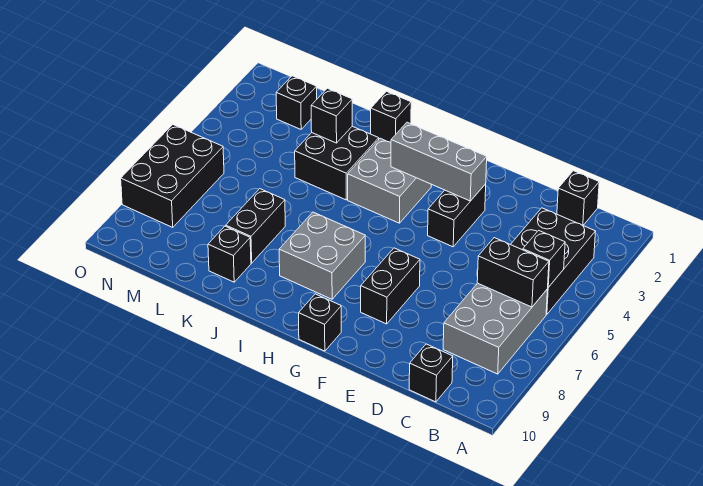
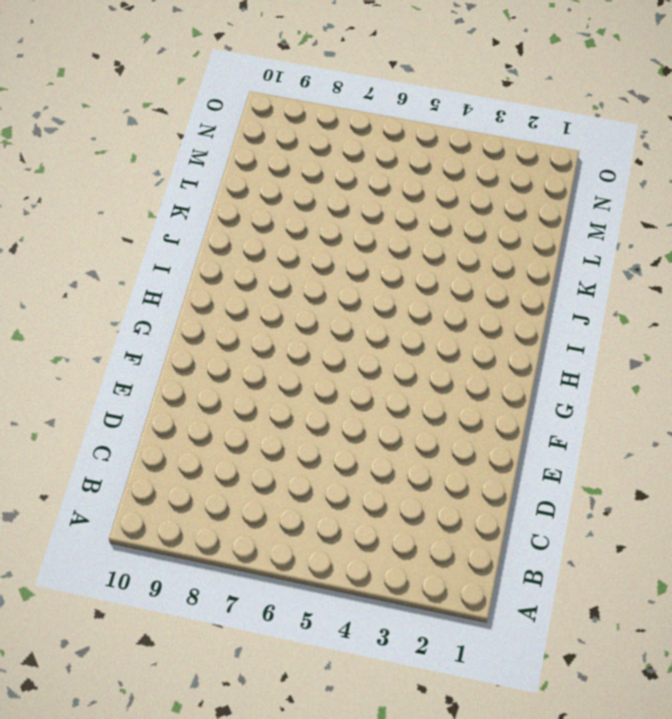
none -> black 2x3 brick [511,208,596,314]
none -> grey 2x3 brick [443,283,548,374]
none -> black 1x1 brick [557,171,599,225]

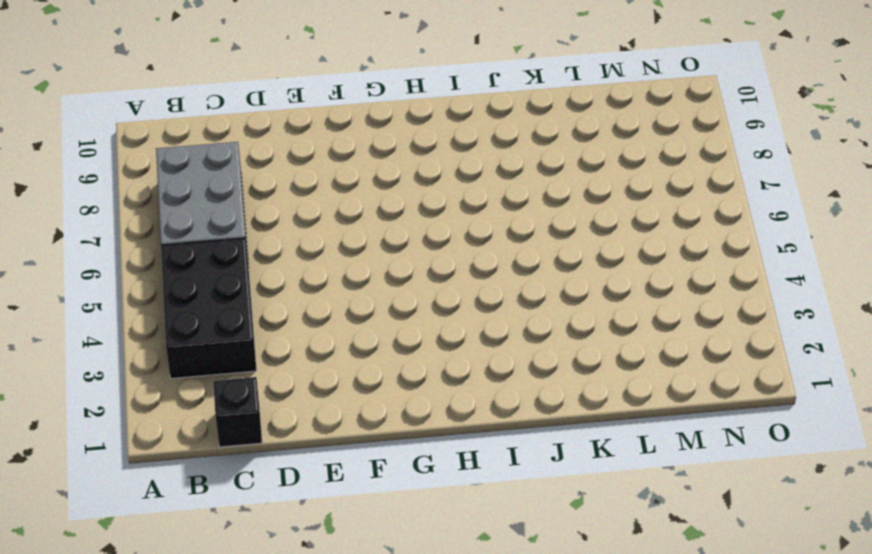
none -> black 1x1 brick [409,344,453,402]
none -> black 1x2 brick [428,184,486,247]
none -> black 1x2 brick [361,248,420,324]

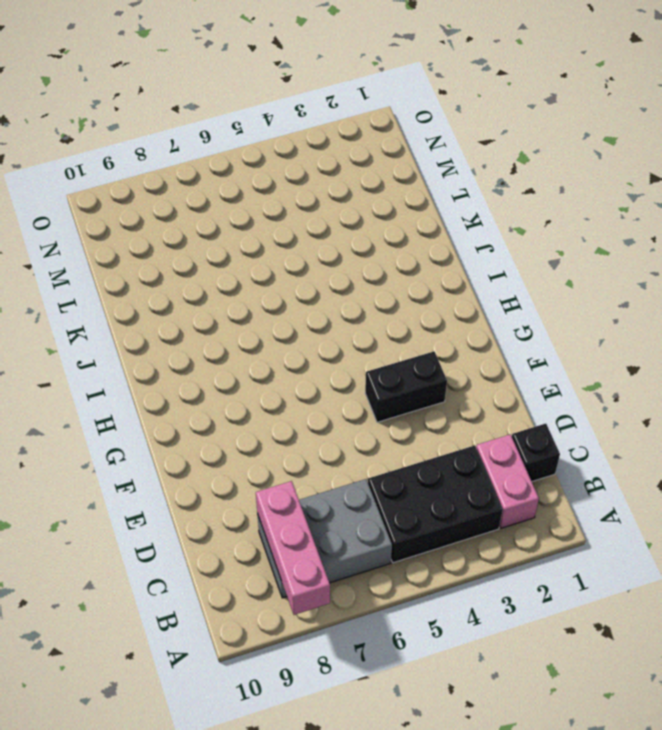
pink 1x3 brick [256,481,330,615] -> none
pink 1x2 brick [476,434,539,528] -> none
none -> black 1x1 brick [409,344,453,402]
none -> black 1x2 brick [361,248,420,324]
none -> black 1x1 brick [299,294,341,351]

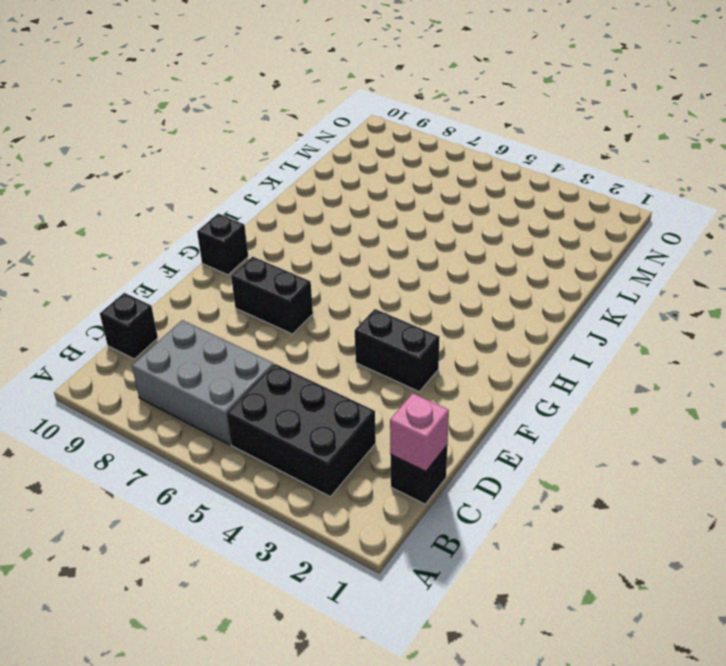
pink 1x1 brick [390,393,449,472] -> none
none -> grey 2x2 brick [348,138,431,223]
none -> grey 2x2 brick [279,212,365,299]
none -> black 1x1 brick [371,91,411,143]

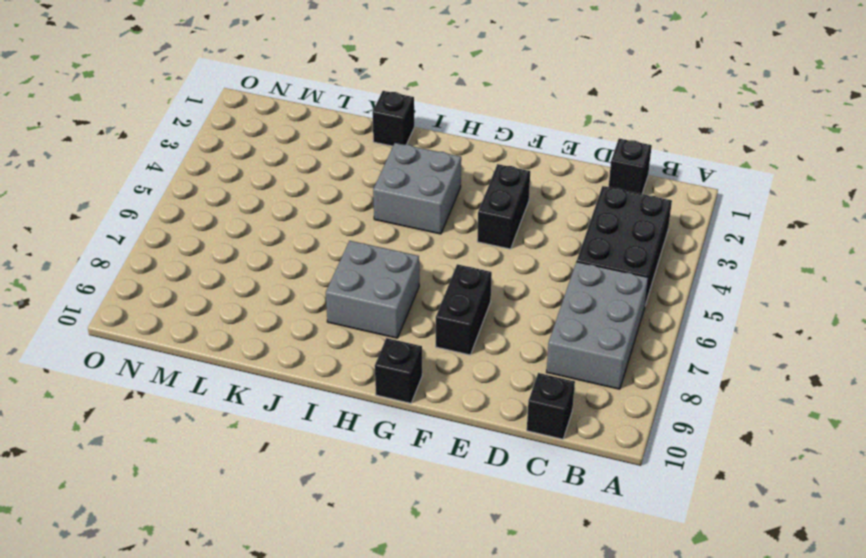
none -> black 2x2 brick [295,126,379,200]
none -> black 1x2 brick [226,189,285,263]
none -> black 1x1 brick [208,226,251,282]

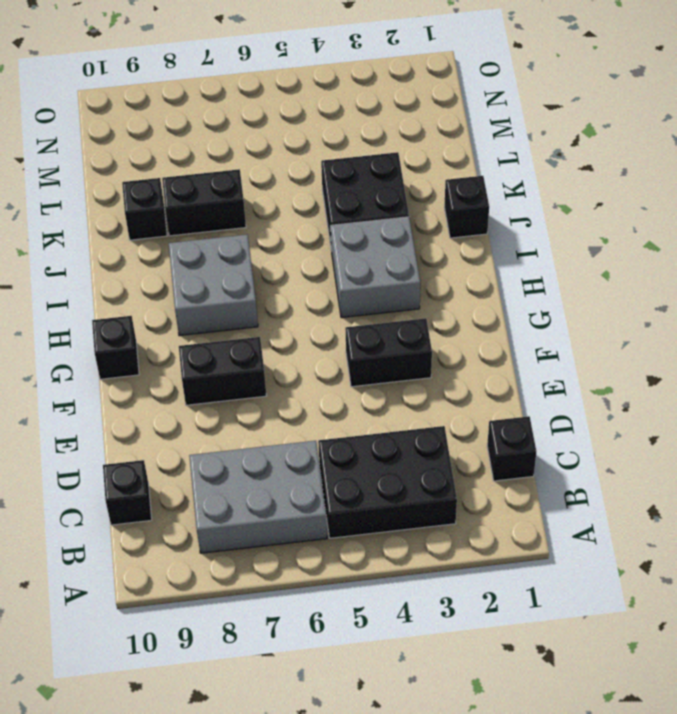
none -> black 1x1 brick [276,76,317,129]
none -> black 2x3 brick [121,125,224,227]
none -> black 1x1 brick [523,230,565,287]

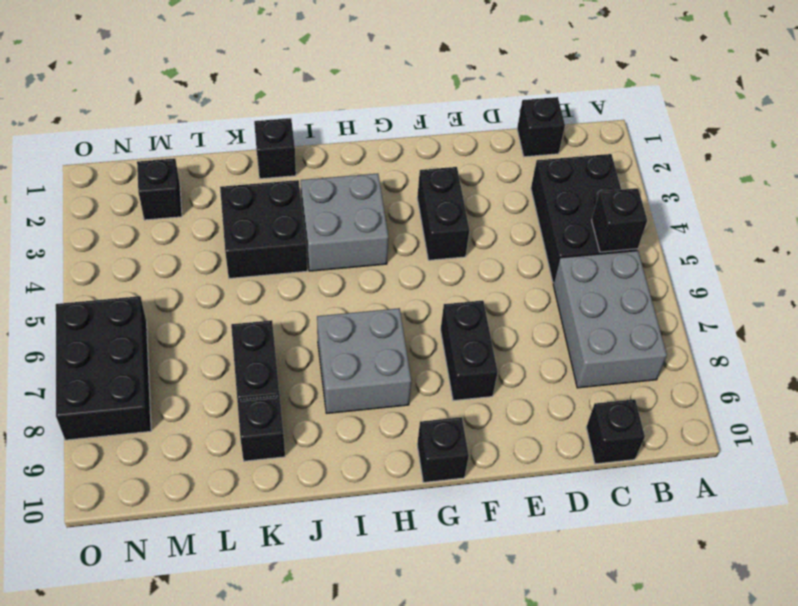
none -> black 1x2 brick [477,238,549,307]
none -> grey 1x3 brick [391,122,487,201]
none -> black 1x1 brick [311,88,352,143]

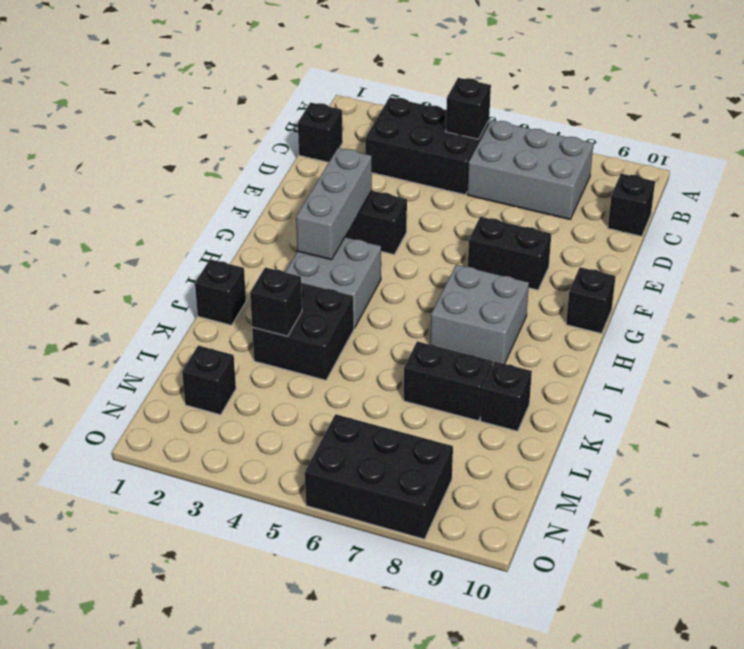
none -> black 1x2 brick [477,238,549,307]

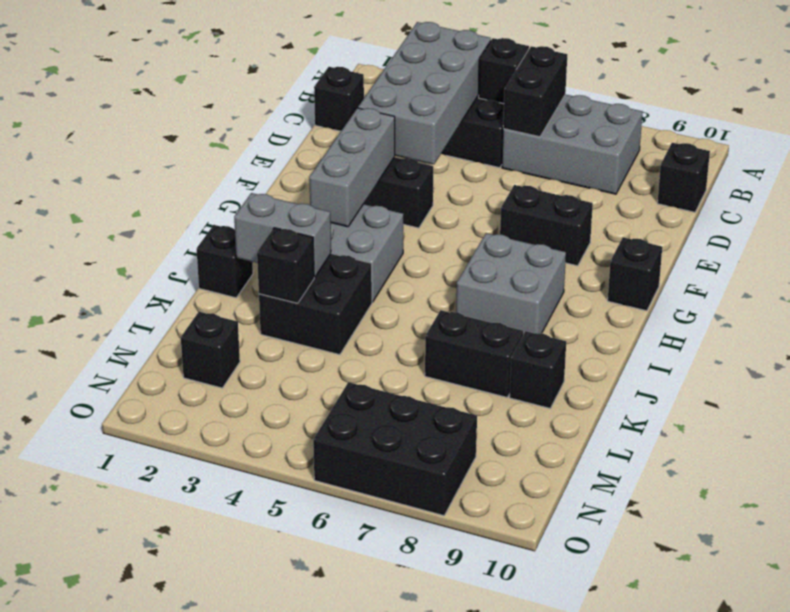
grey 2x4 brick [358,22,491,164] -> none
grey 1x2 brick [234,193,331,277] -> none

